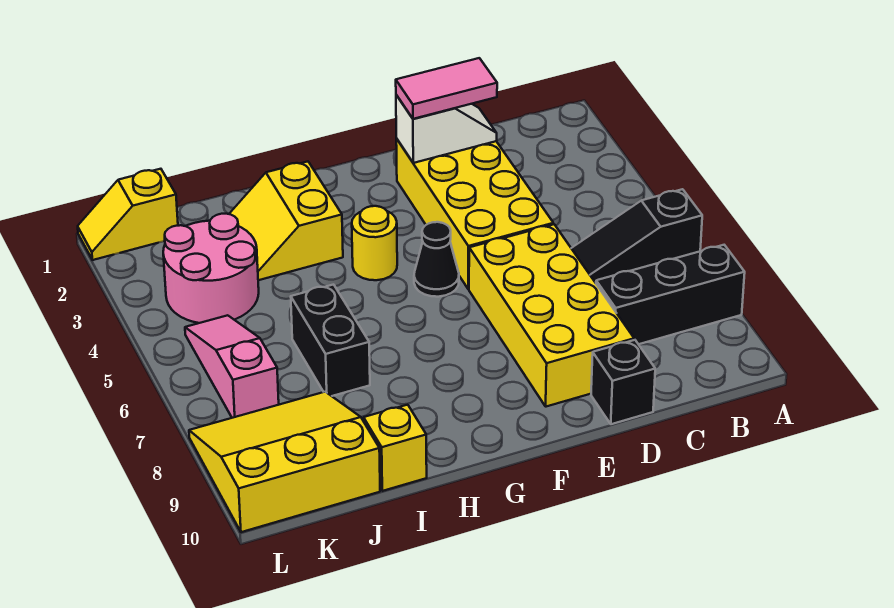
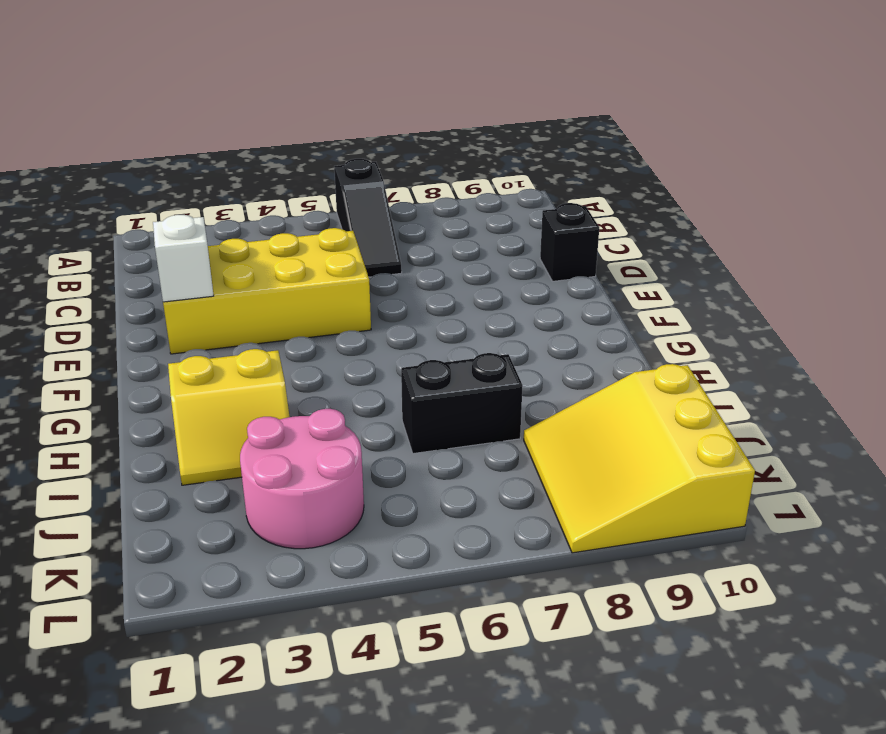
none -> black 1x3 brick [596,245,745,344]
none -> yellow 2x4 brick [469,224,634,407]
none -> black 1x1 cone [414,222,459,297]

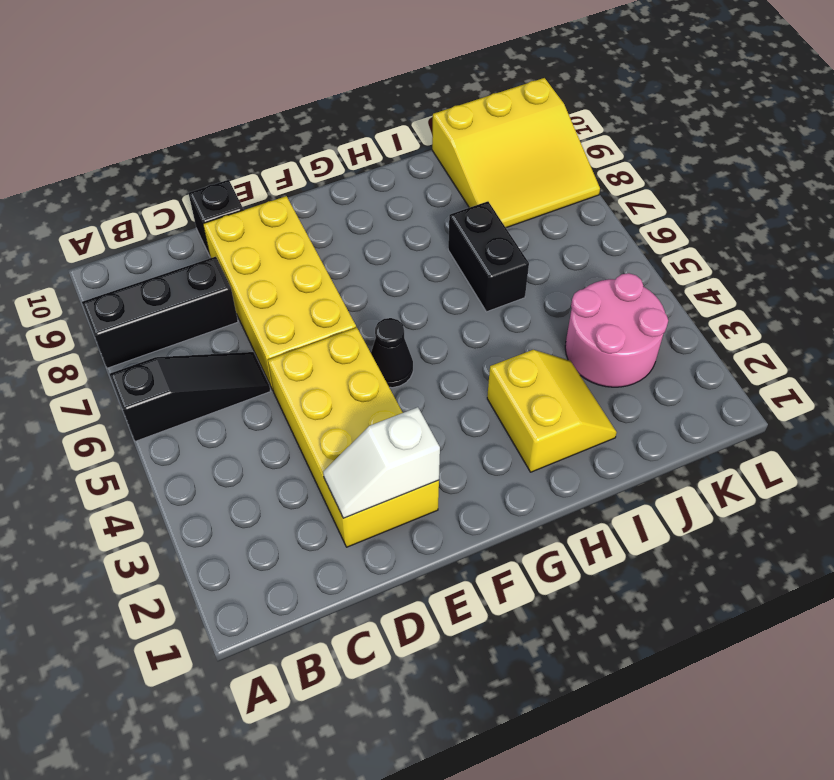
none -> yellow 1x1 round brick [352,206,397,280]
none -> yellow 1x1 brick [364,405,427,491]
none -> yellow 1x2 slope [78,169,178,260]

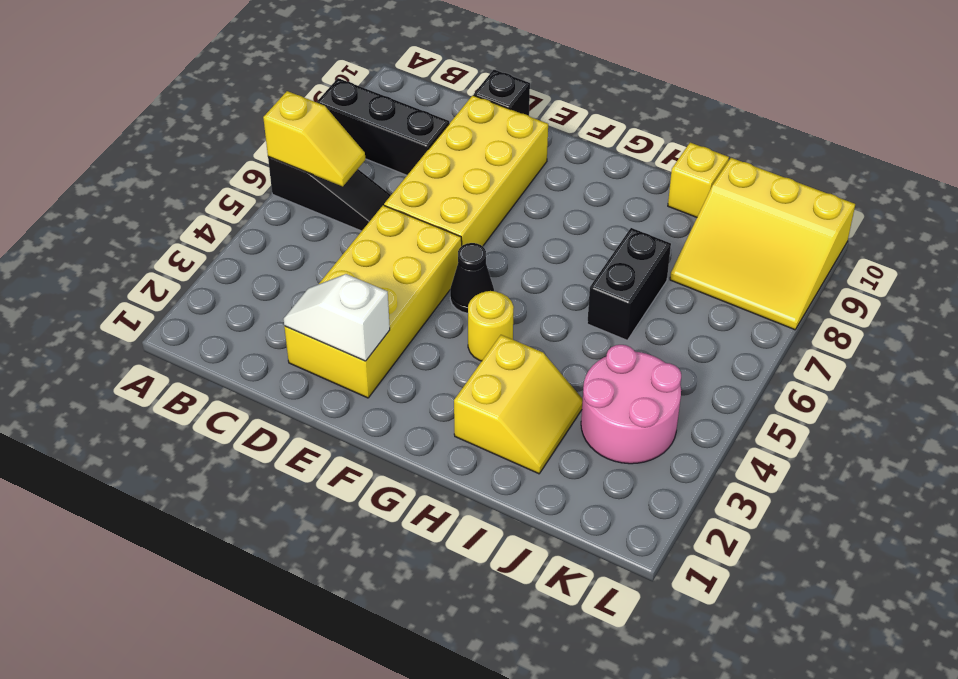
yellow 1x2 slope [263,91,365,186] -> yellow 1x2 slope moved to [78,169,178,260]
none -> pink 1x3 slope [185,315,279,418]
none -> pink 1x2 tile [396,58,497,119]

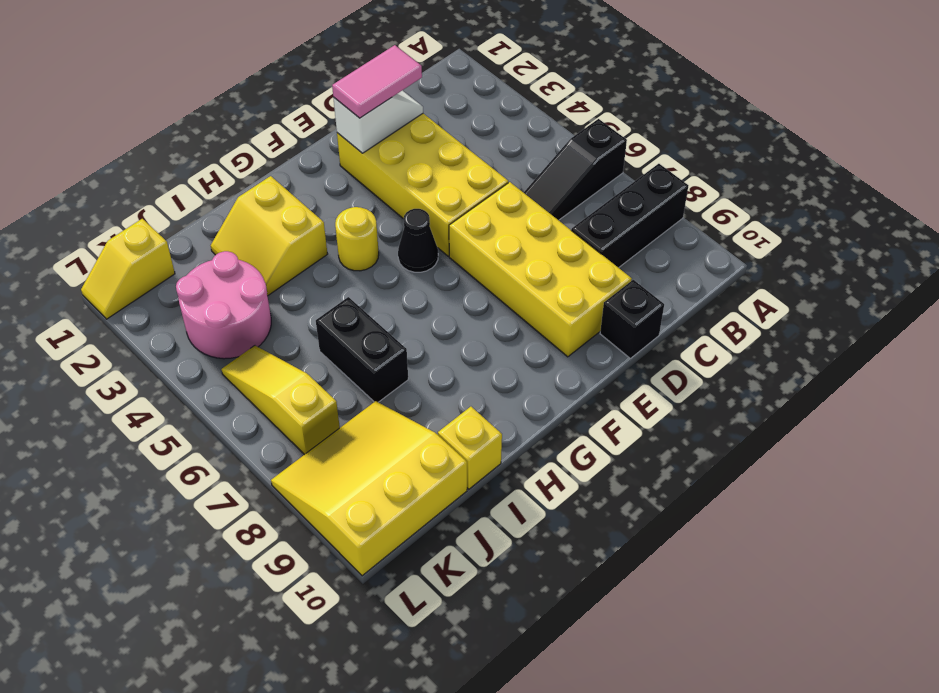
yellow 1x3 slope [221,346,340,455] -> pink 1x3 slope [185,315,279,418]

